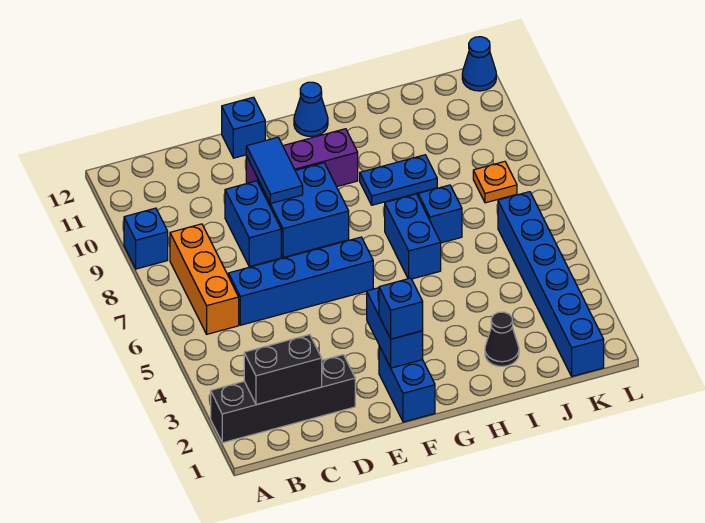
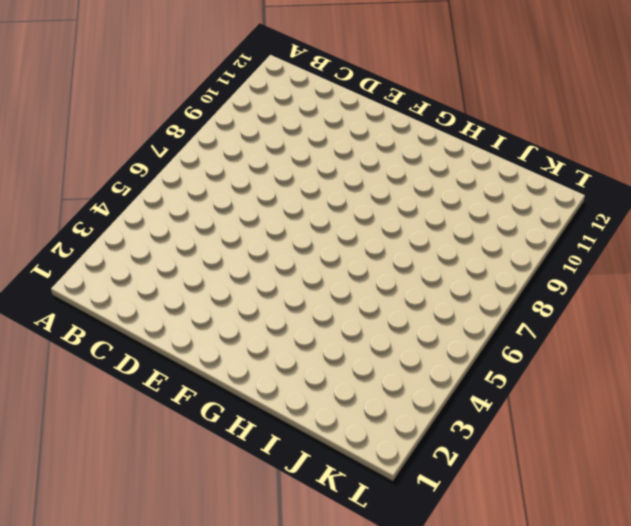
none -> black 1x4 brick [211,355,355,443]
none -> blue 1x1 brick [124,208,168,269]
none -> orange 1x3 brick [170,224,239,334]

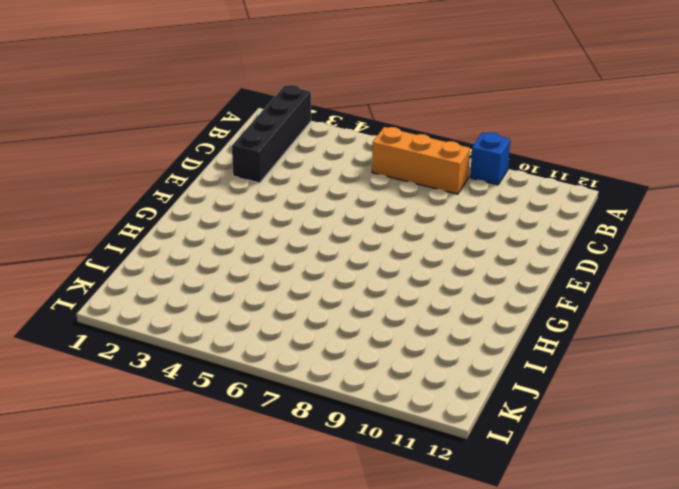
none -> blue 1x4 brick [228,237,373,325]
none -> blue 1x2 brick [225,181,281,267]
none -> blue 2x2 brick [259,163,349,257]

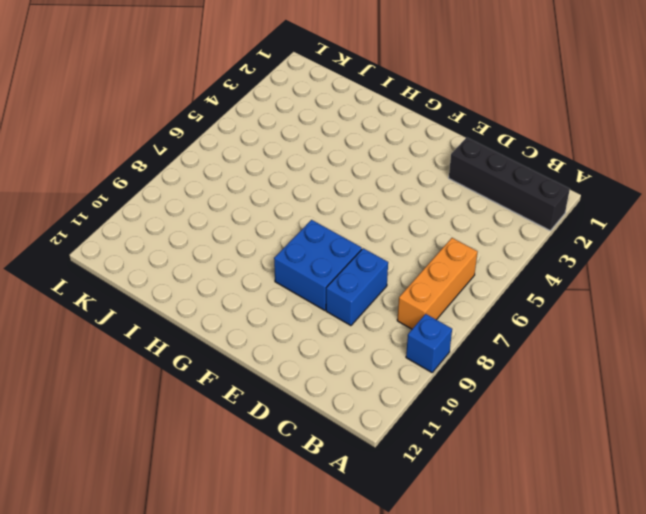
none -> blue 1x4 brick [228,237,373,325]
none -> purple 1x3 brick [246,129,358,187]
none -> blue 1x1 brick [222,97,265,158]

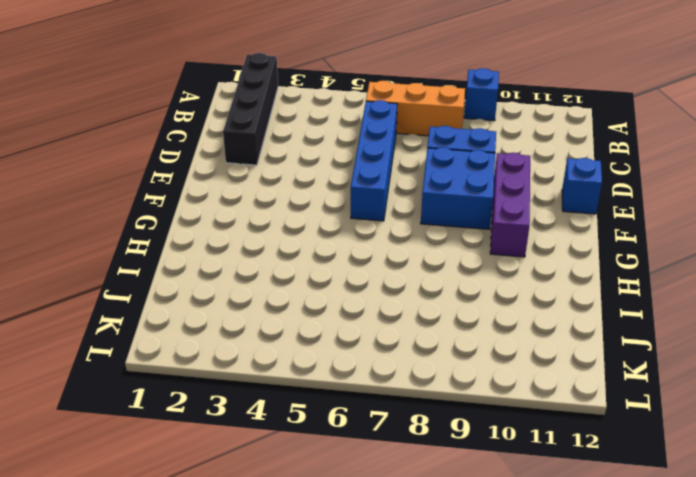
none -> blue 1x2 brick [379,346,435,422]
none -> blue 1x1 cone [294,82,328,136]
none -> blue 1x2 brick [385,194,441,279]

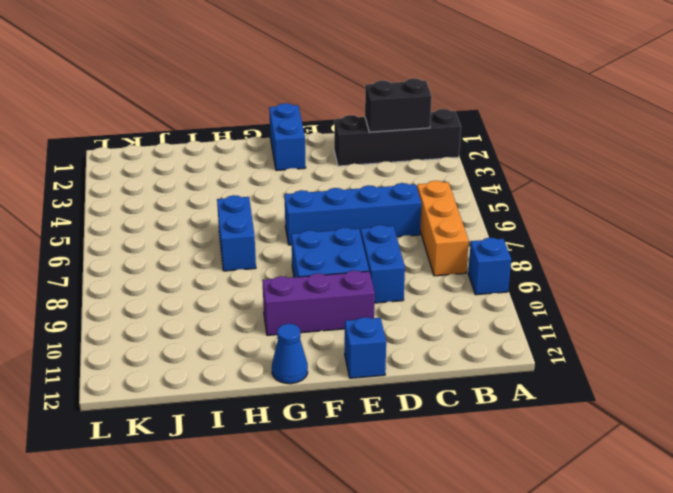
none -> blue 1x2 plate [360,155,437,205]
none -> black 1x1 cone [485,312,519,366]
none -> blue 1x1 brick [418,185,462,243]

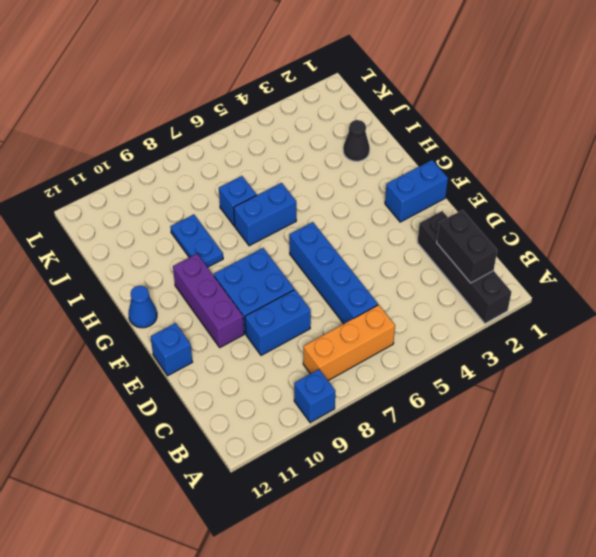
none -> blue 1x6 brick [498,192,604,376]
none -> orange 1x1 plate [473,161,517,203]
none -> blue 1x1 cone [462,37,496,91]

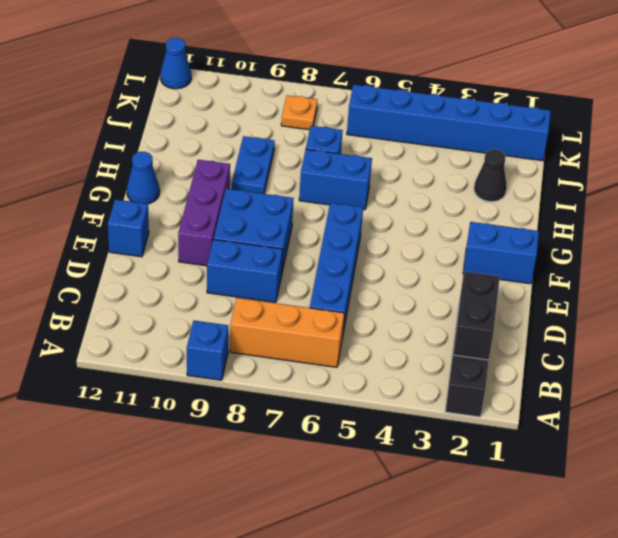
none -> blue 1x2 tile [246,137,303,204]
none -> blue 1x2 brick [367,288,423,368]
none -> blue 1x1 brick [379,278,423,339]

